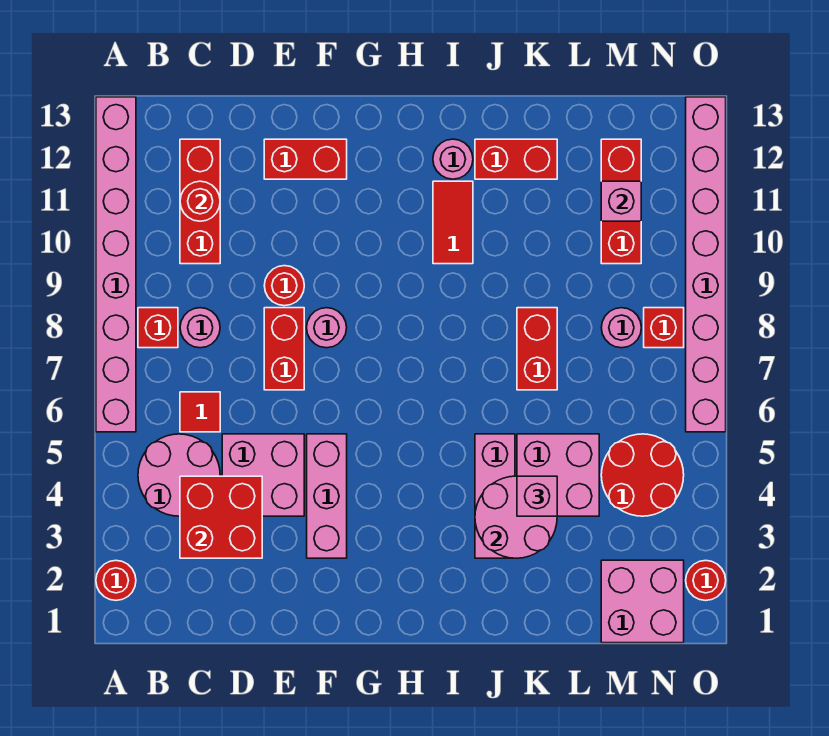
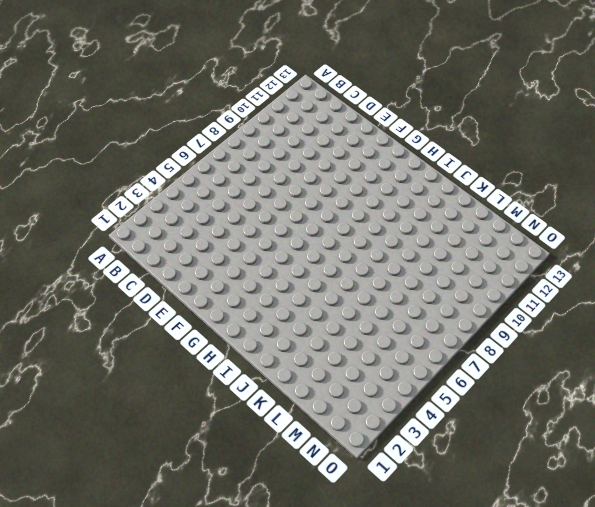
none -> red 1x1 round brick [96,561,136,600]
none -> pink 1x8 brick [96,97,136,432]
none -> pink 2x2 round brick [138,434,220,516]
none -> red 1x1 brick [138,308,178,348]

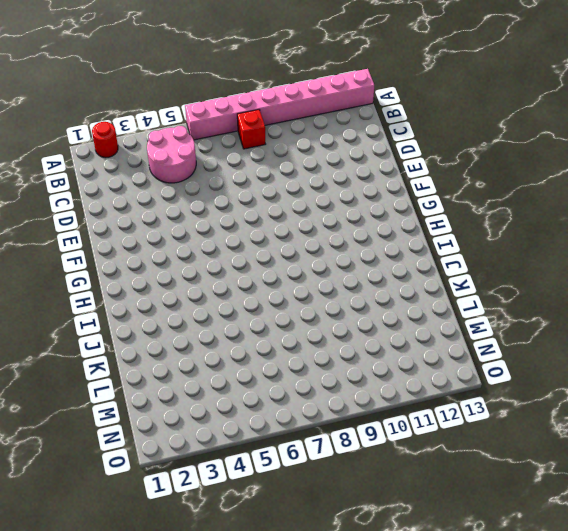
none -> red 1x1 tile [180,392,220,432]
none -> pink 1x1 round brick [180,308,220,348]
none -> red 1x3 brick [180,139,220,264]
none -> pink 2x2 brick [222,434,304,516]

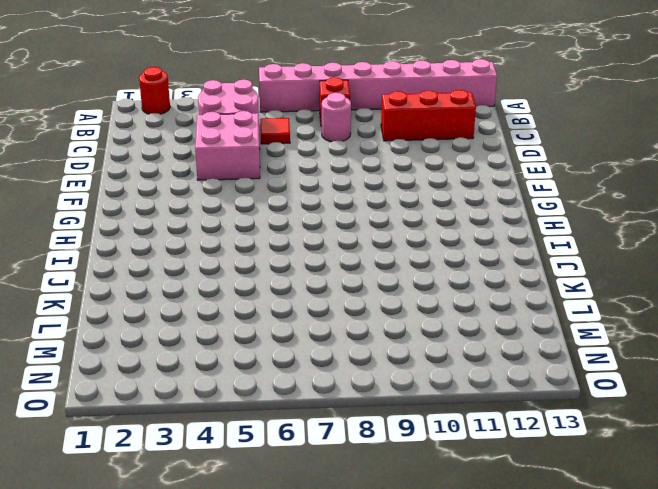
none -> red 1x2 brick [264,308,304,390]
none -> red 1x1 round brick [264,266,304,306]
none -> red 1x2 brick [264,139,347,179]
none -> pink 1x3 brick [307,434,347,558]

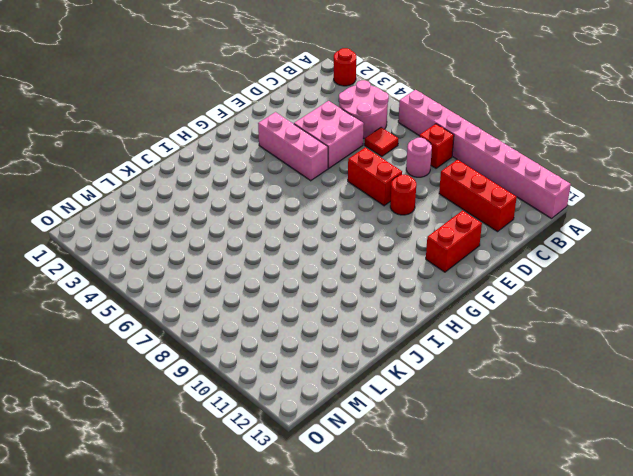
none -> pink 1x1 round brick [307,308,347,348]
none -> red 1x2 tile [433,181,473,264]
none -> pink 1x1 round brick [433,139,473,179]
none -> pink 1x3 brick [475,434,515,558]

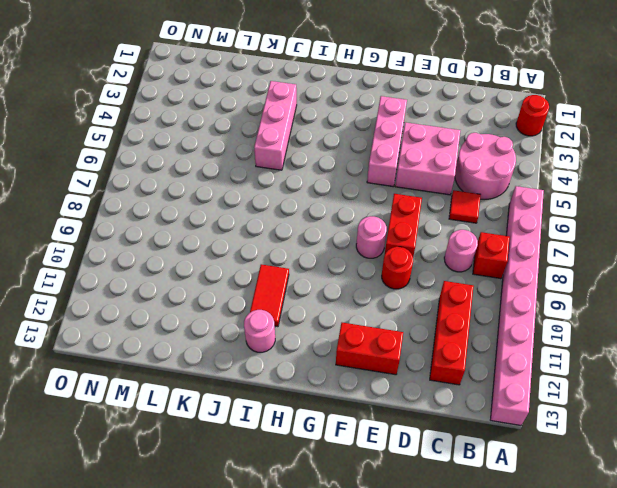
none -> red 1x2 brick [475,139,557,179]
none -> pink 2x2 brick [517,434,599,516]
none -> red 1x2 brick [517,308,557,390]
none -> pink 2x2 brick [601,560,684,643]

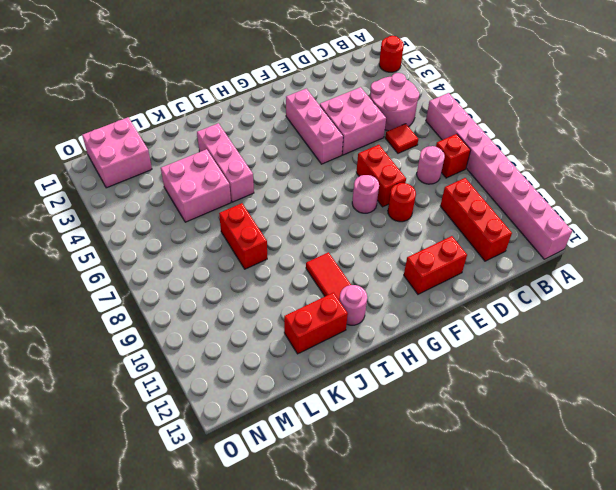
none -> red 2x2 round brick [601,434,684,516]
none -> pink 1x1 round brick [601,308,641,348]
none -> red 1x3 brick [601,139,641,264]
none -> red 1x1 brick [644,308,684,348]

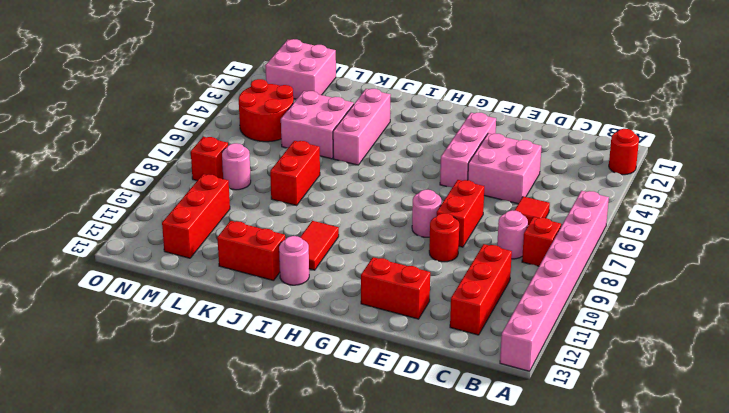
none -> pink 2x2 round brick [138,434,220,516]
none -> red 1x1 round brick [686,560,726,601]
none -> pink 1x8 brick [686,97,726,432]
none -> red 2x2 brick [180,476,262,558]

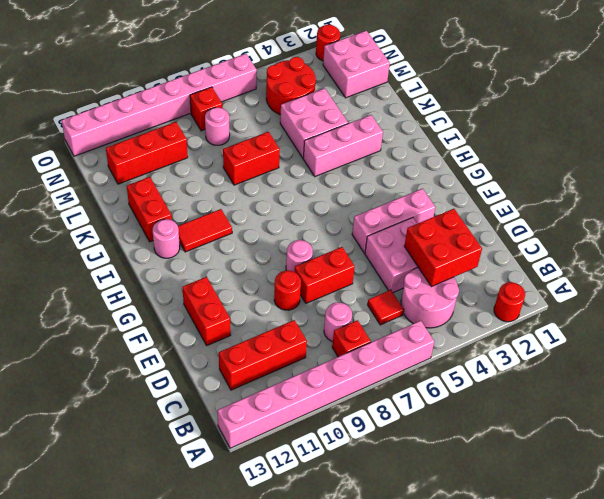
none -> red 1x1 round brick [180,181,220,221]
none -> pink 2x2 round brick [475,476,557,558]
none -> pink 1x1 brick [601,181,641,221]
none -> pink 1x1 brick [517,476,557,516]

